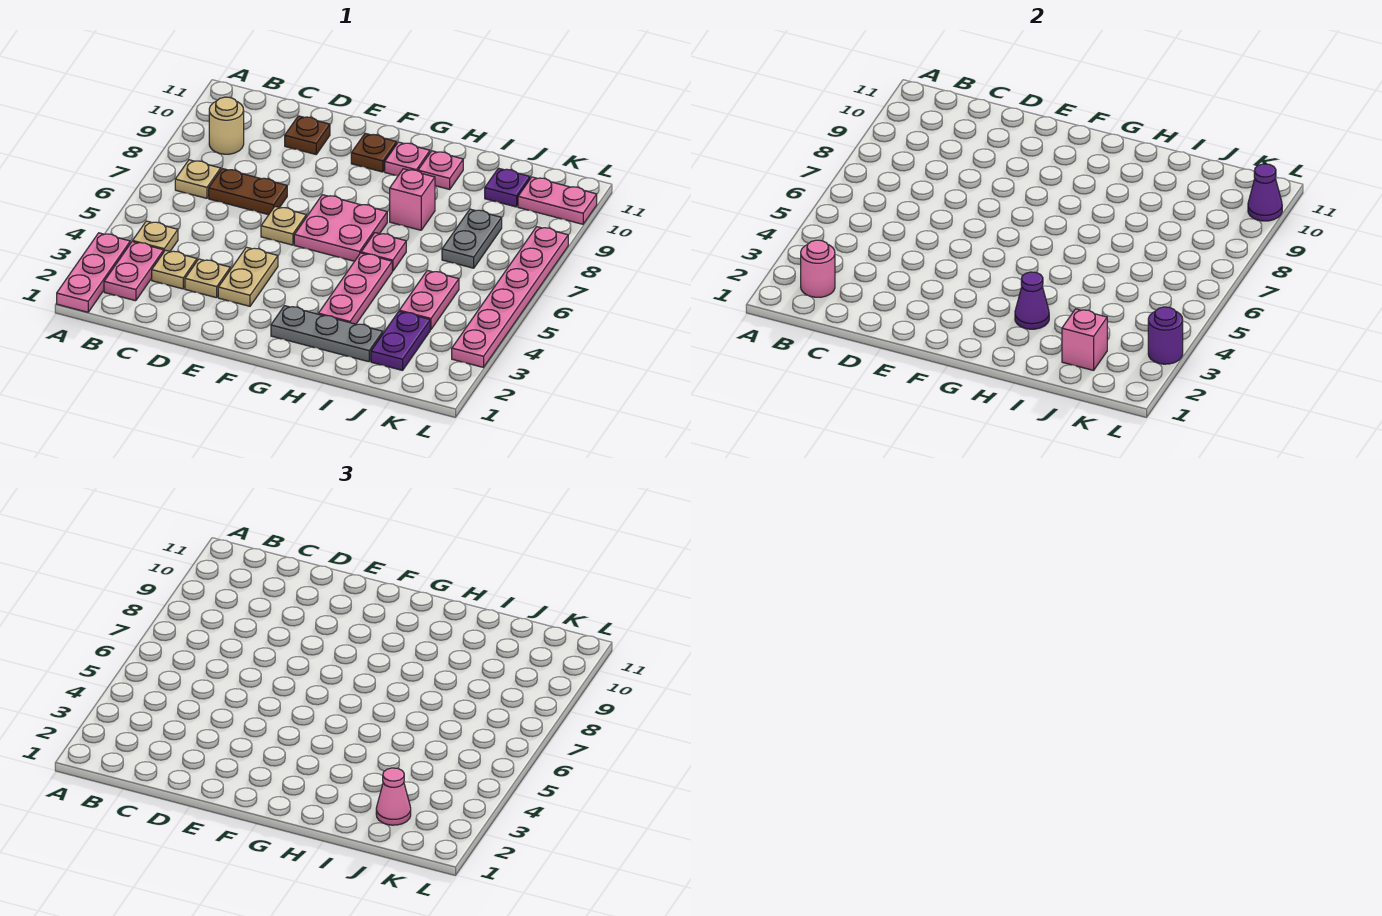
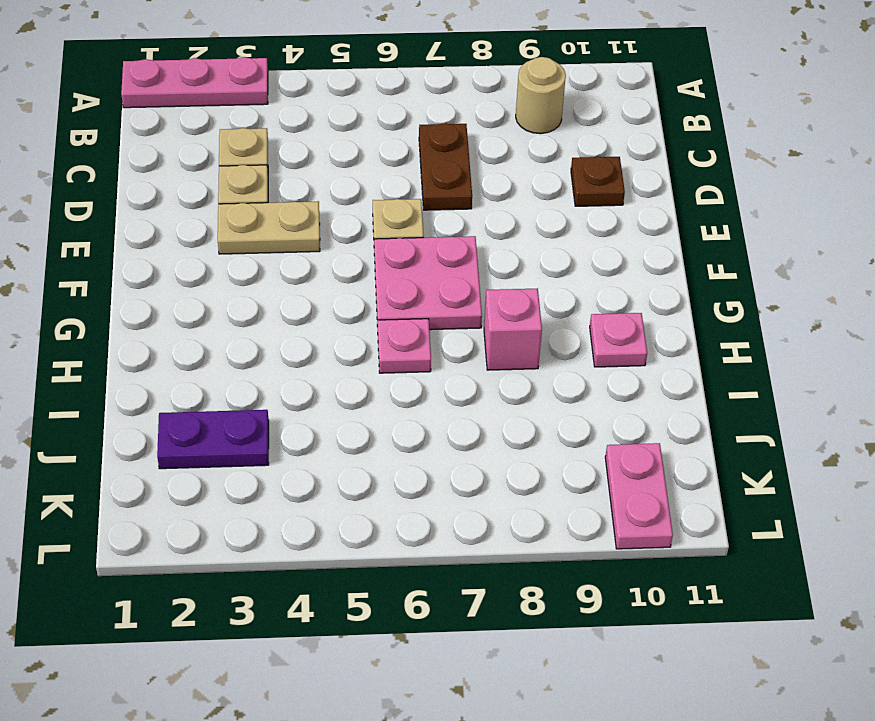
none -> pink 1x2 plate [104,242,164,301]
none -> tan 1x1 plate [133,221,178,251]
none -> tan 1x1 plate [175,160,221,198]
none -> brown 1x1 plate [351,133,397,172]

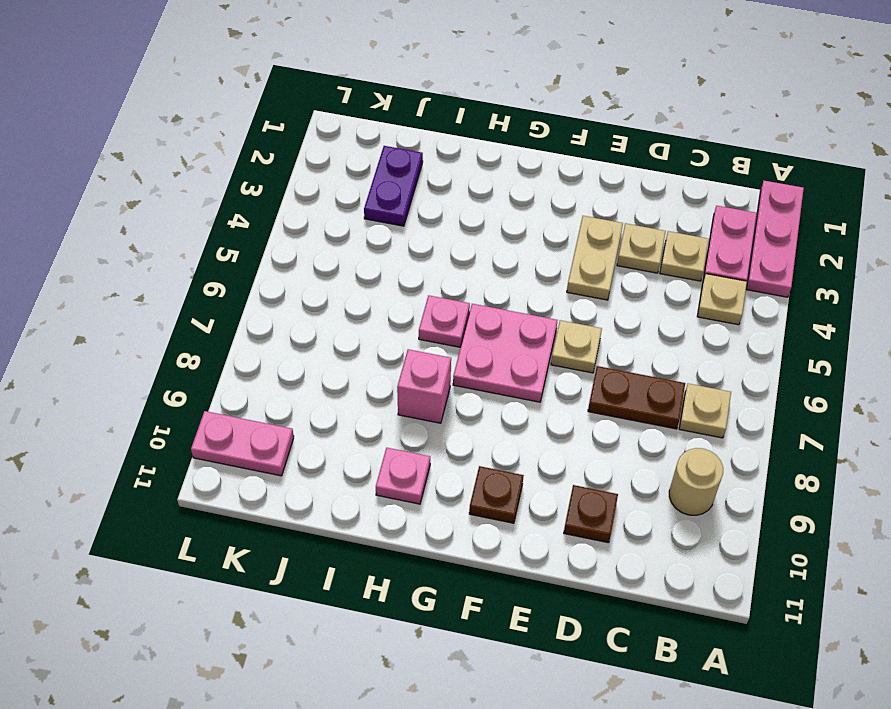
none -> grey 1x3 plate [271,306,383,362]
none -> pink 1x1 plate [385,142,430,176]
none -> pink 1x3 plate [318,253,392,324]
none -> pink 1x2 plate [399,270,459,330]

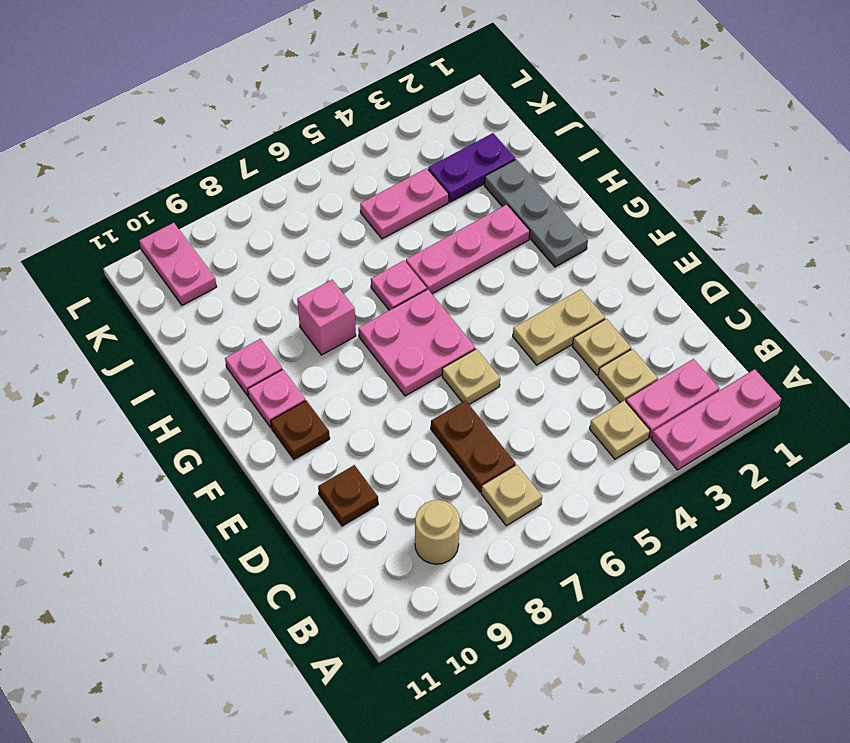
none -> grey 1x2 plate [442,209,502,268]
none -> purple 1x1 plate [485,168,530,207]
none -> pink 1x6 plate [452,227,568,367]
none -> pink 1x1 round brick [801,240,835,297]

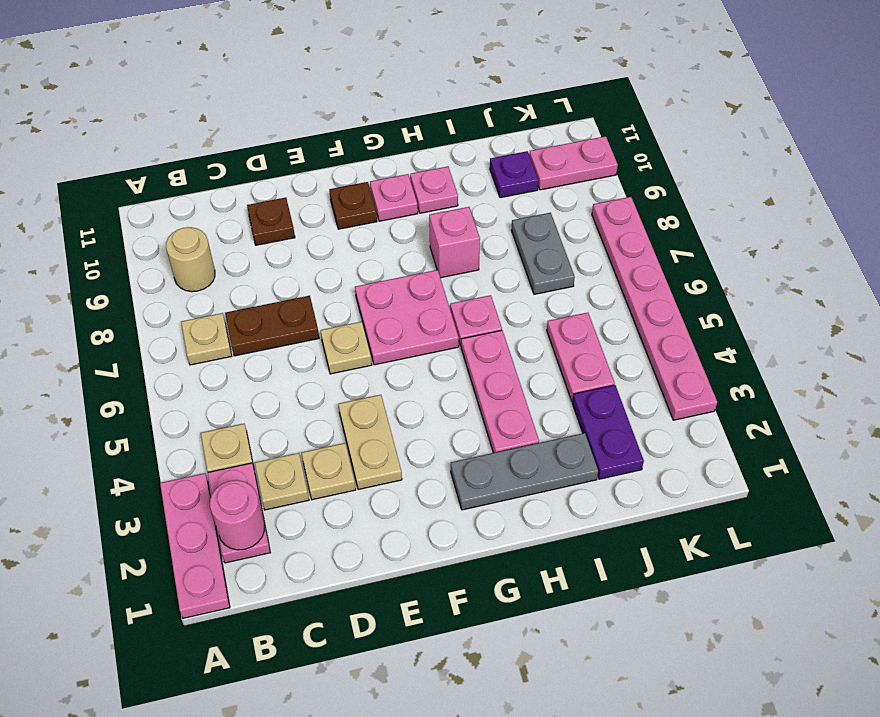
none -> purple 1x1 cone [1015,272,1049,329]
none -> pink 1x1 brick [1062,309,1107,370]
none -> purple 1x1 round brick [1148,307,1183,364]
none -> purple 1x1 cone [1248,164,1282,221]

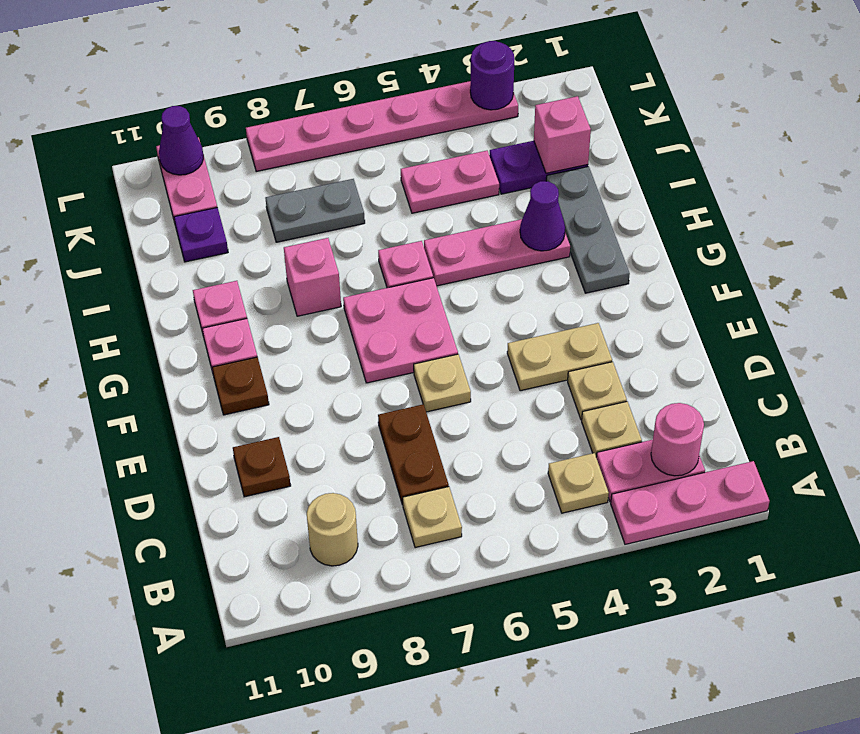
none -> pink 1x1 cone [376,768,411,825]

